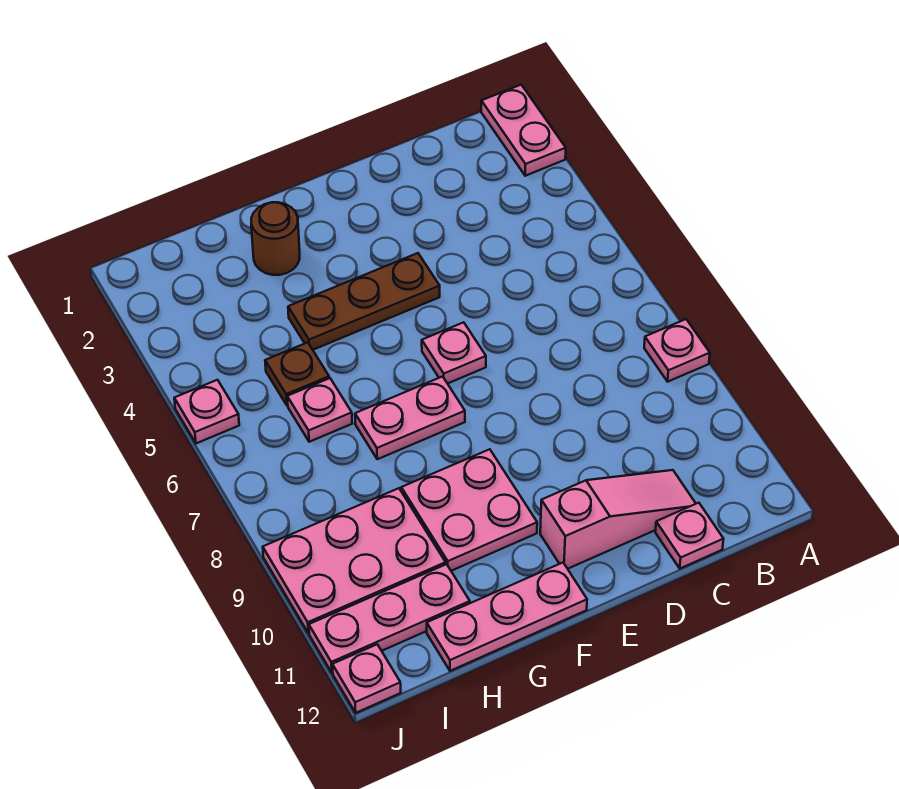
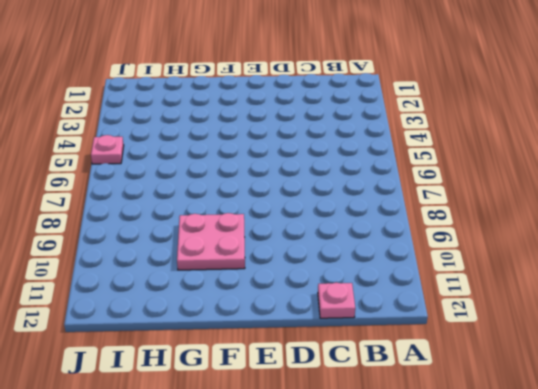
none -> pink 1x2 plate [481,85,566,176]
none -> pink 1x1 plate [644,319,710,382]
none -> pink 1x3 slope [540,470,696,569]

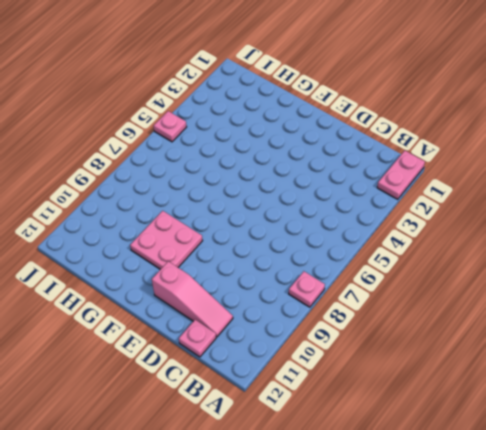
none -> brown 1x3 plate [288,253,440,350]
none -> pink 1x1 plate [422,322,486,384]
none -> pink 1x2 plate [355,376,465,459]

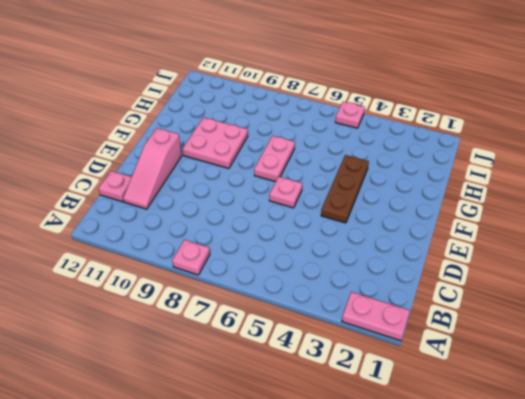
none -> pink 1x3 plate [427,563,587,671]
none -> brown 1x1 round brick [251,202,300,275]
none -> brown 1x1 plate [265,342,329,405]

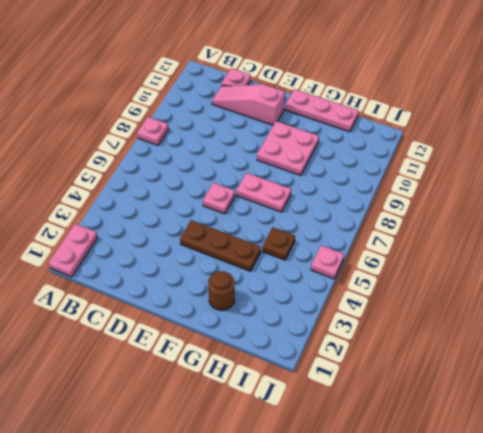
none -> pink 1x1 plate [287,378,352,442]
none -> pink 2x3 plate [263,488,446,633]
none -> pink 1x3 plate [309,564,470,673]

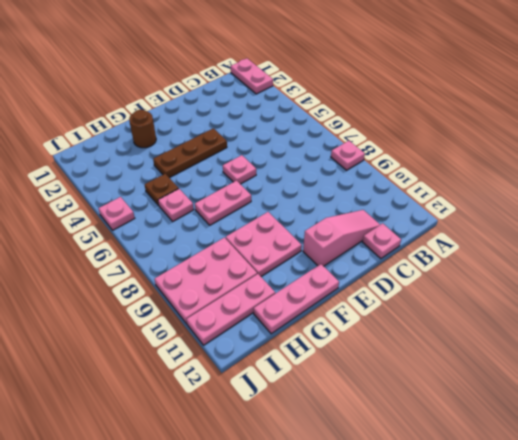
none -> pink 1x1 plate [332,644,401,713]

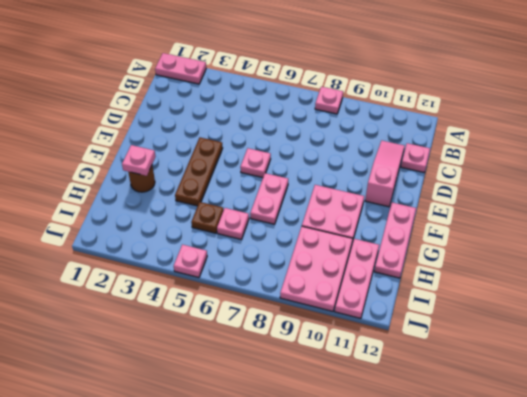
pink 1x1 plate [122,145,156,176] -> pink 1x1 plate moved to [332,644,401,713]

